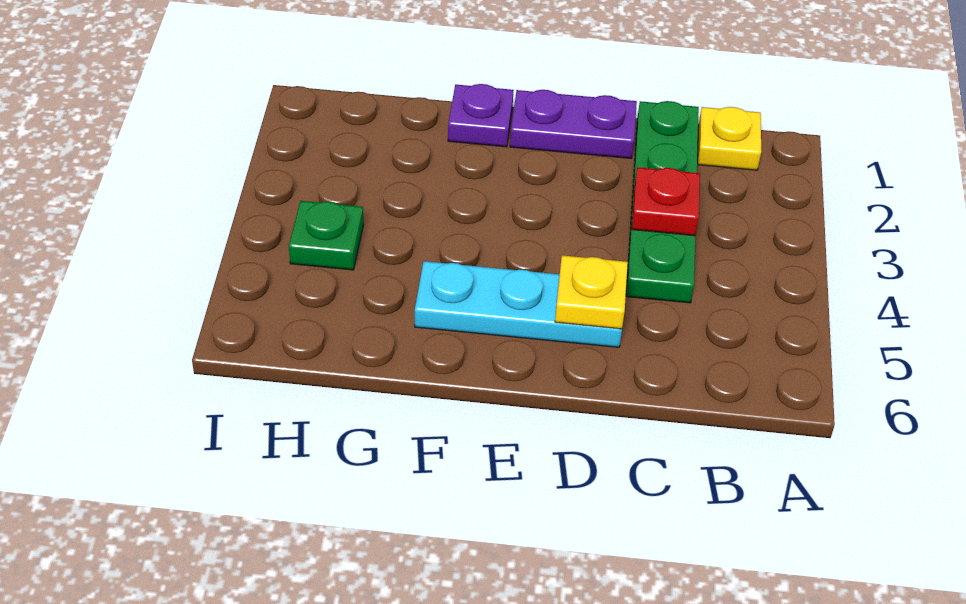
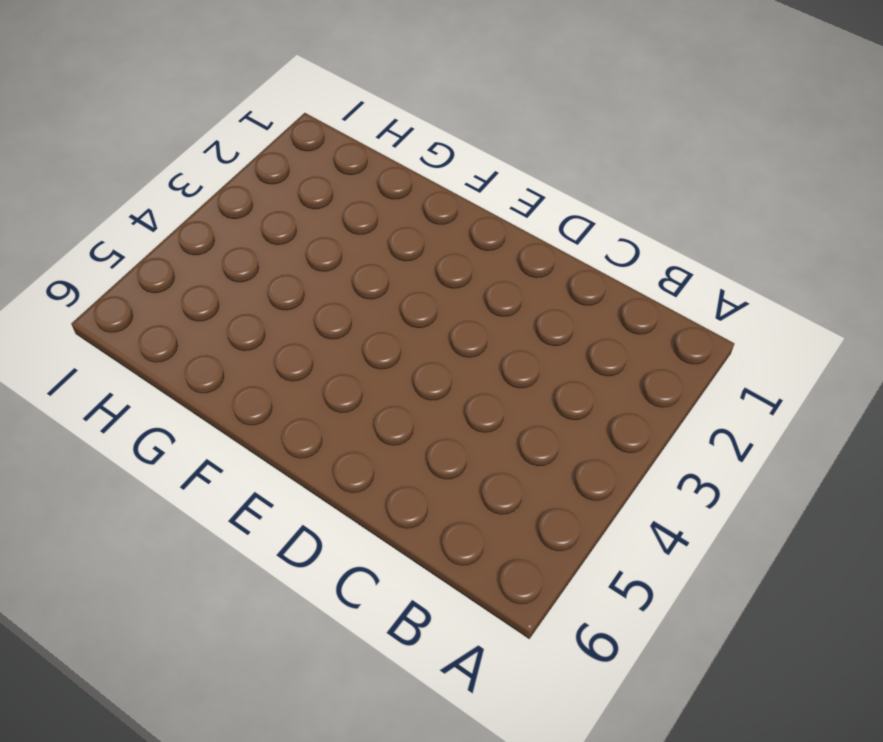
none -> yellow 1x1 plate [698,107,761,170]
none -> green 1x4 plate [626,101,699,303]

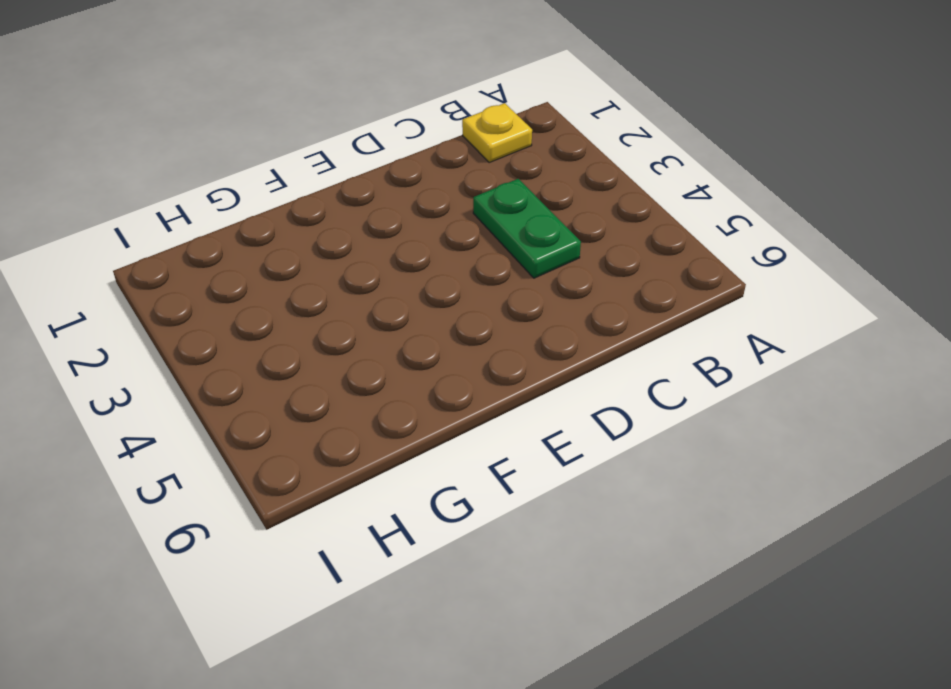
green 1x2 plate [473,179,581,278] -> green 1x4 plate [626,101,699,303]
none -> purple 1x2 plate [510,90,637,159]
none -> cyan 1x3 plate [415,261,622,347]

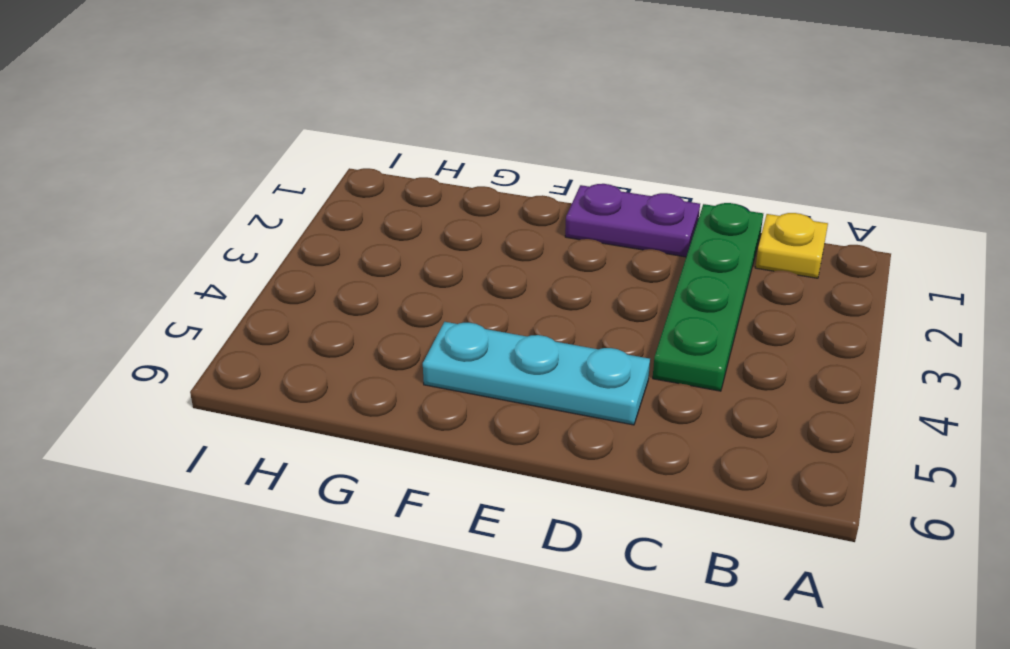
none -> purple 1x1 plate [448,84,514,147]
none -> green 1x1 plate [289,201,364,270]

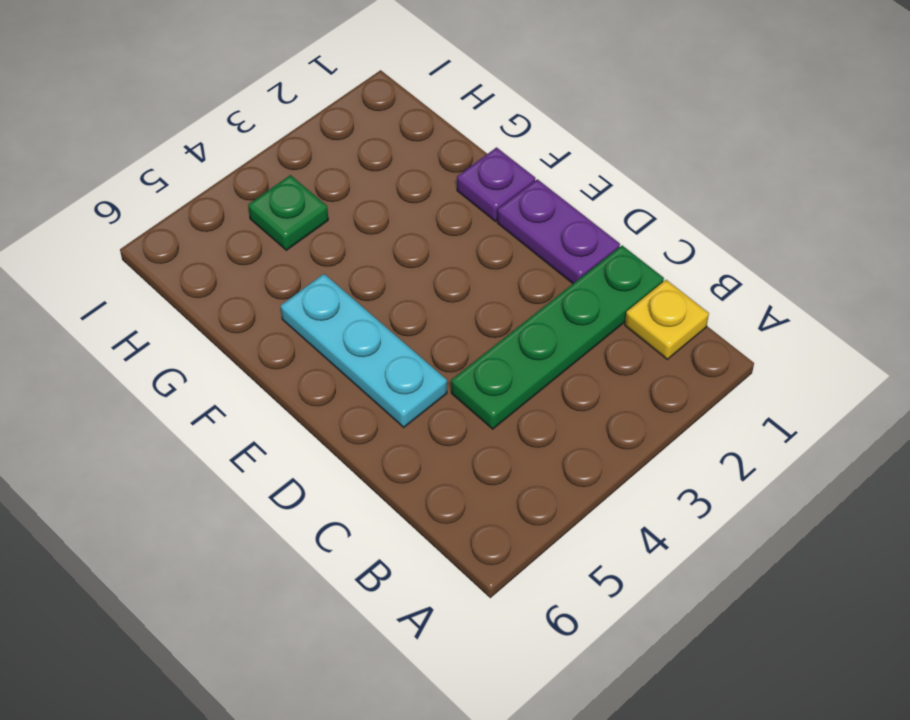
none -> red 1x1 plate [632,167,700,236]
none -> yellow 1x1 plate [555,255,628,329]

